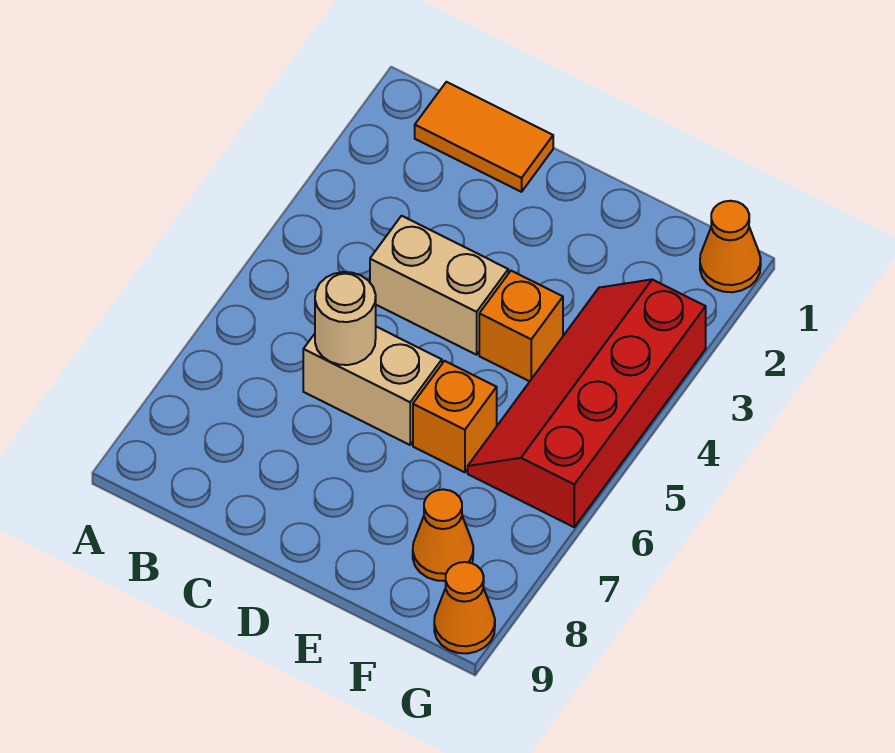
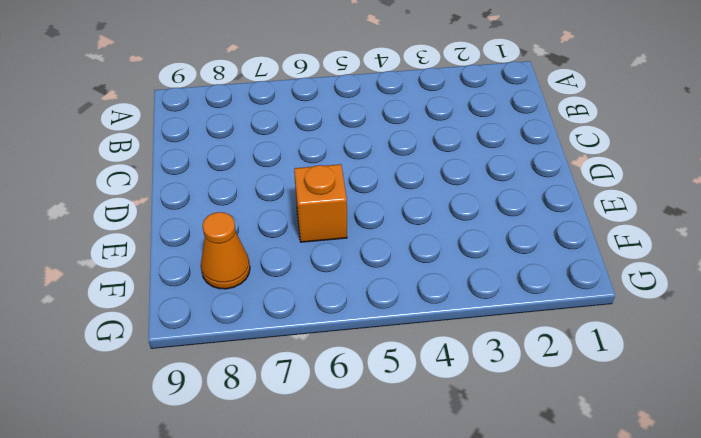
none -> orange 1x2 tile [415,82,553,192]
none -> tan 1x2 brick [370,216,508,355]

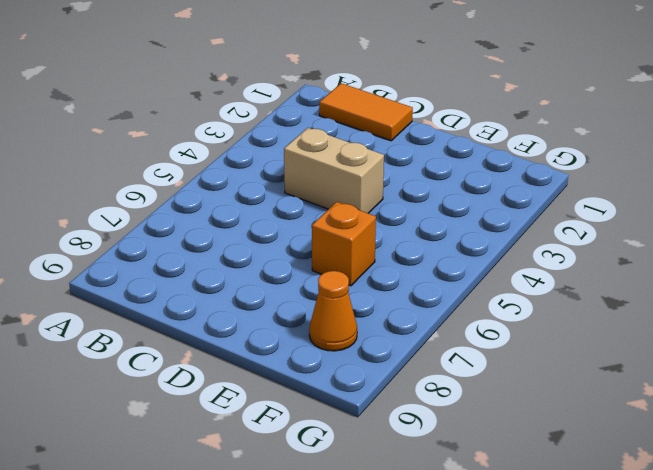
none -> tan 1x2 brick [303,327,442,445]
none -> orange 1x1 brick [479,271,563,381]

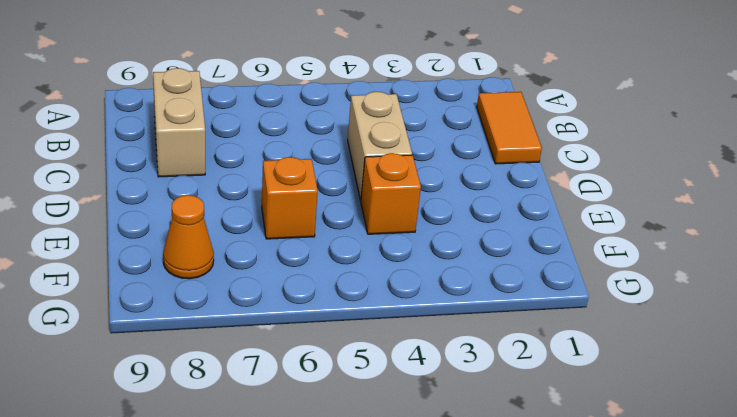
tan 1x2 brick [153,68,205,177] -> tan 1x2 brick moved to [303,327,442,445]
none -> red 2x4 slope [468,279,706,527]
none -> orange 1x1 cone [700,201,761,292]

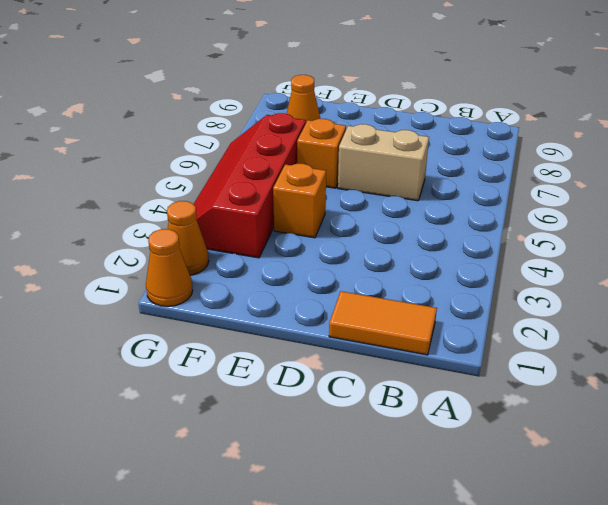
red 2x4 slope [194,113,306,258] -> red 2x4 slope turned to [468,279,706,527]
orange 1x1 cone [167,201,209,275] -> orange 1x1 cone moved to [434,562,495,653]
none -> tan 1x2 brick [370,216,508,355]
none -> tan 1x1 round brick [315,272,376,365]

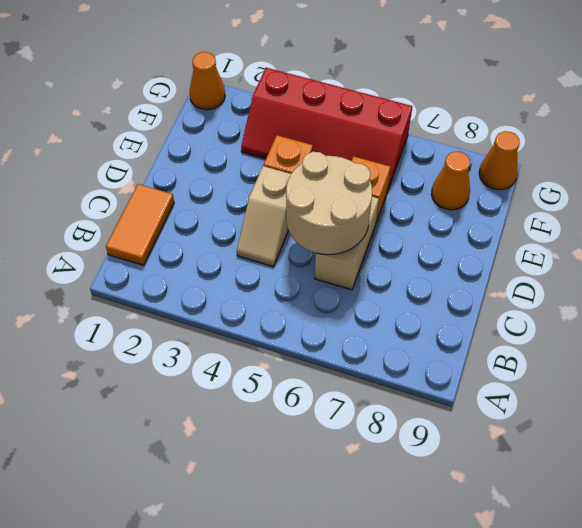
tan 1x2 slope [237,166,291,267] -> tan 1x2 brick [370,216,508,355]
tan 2x2 round brick [286,152,372,255] -> tan 1x1 round brick [315,272,376,365]

